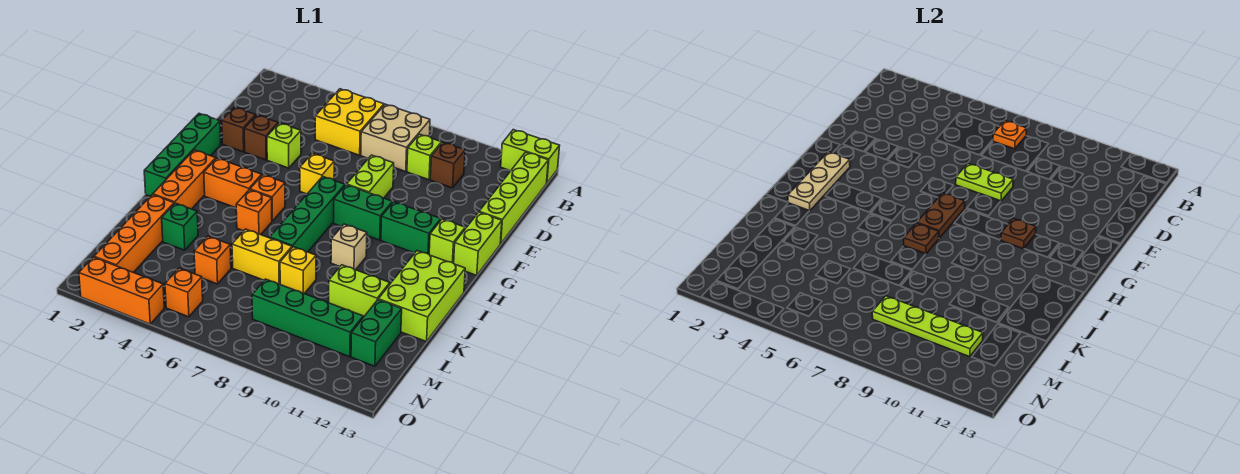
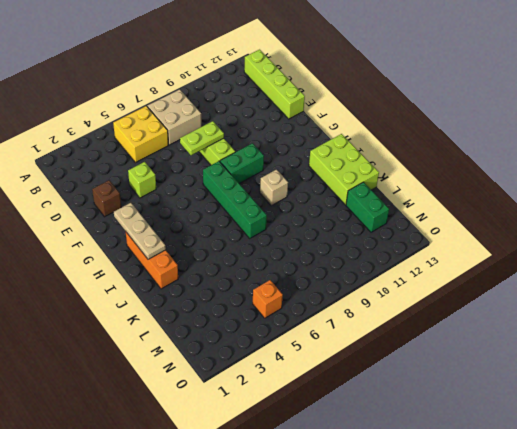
none -> lime 1x2 brick [501,130,560,183]
none -> lime 1x1 brick [407,134,442,180]
none -> brown 1x1 brick [430,142,465,188]
none -> brown 1x1 brick [244,115,278,160]

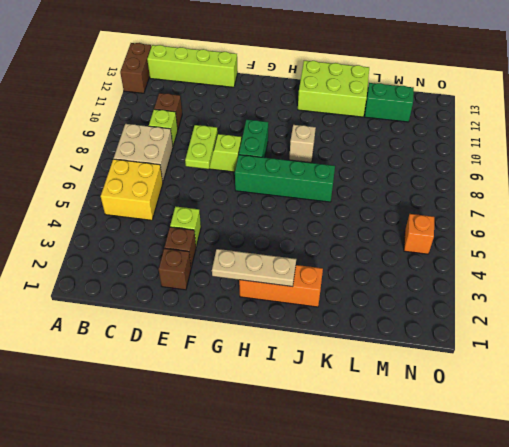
brown 1x2 brick [120,43,151,93] -> lime 1x2 brick [501,130,560,183]
none -> green 1x4 brick [144,113,221,196]
none -> yellow 1x1 brick [300,153,334,194]
none -> lime 1x2 brick [454,212,502,275]
none -> green 1x2 brick [381,202,441,254]

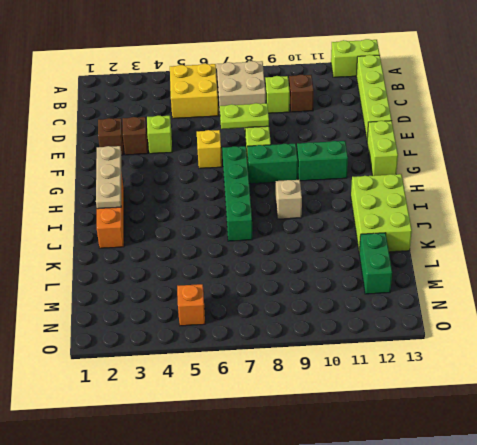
none -> green 1x4 brick [144,113,221,196]
none -> lime 1x1 brick [429,219,465,263]
none -> orange 1x2 brick [204,158,262,208]
none -> orange 1x1 brick [250,175,285,221]

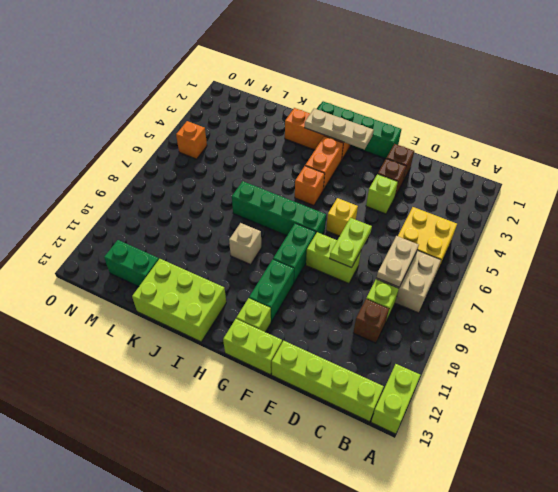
tan 1x2 plate [377,236,419,287] -> none
none -> orange 1x1 brick [236,190,272,235]
none -> orange 1x4 brick [94,195,174,272]
none -> green 1x1 brick [162,203,198,250]
none -> yellow 1x2 brick [232,229,292,284]

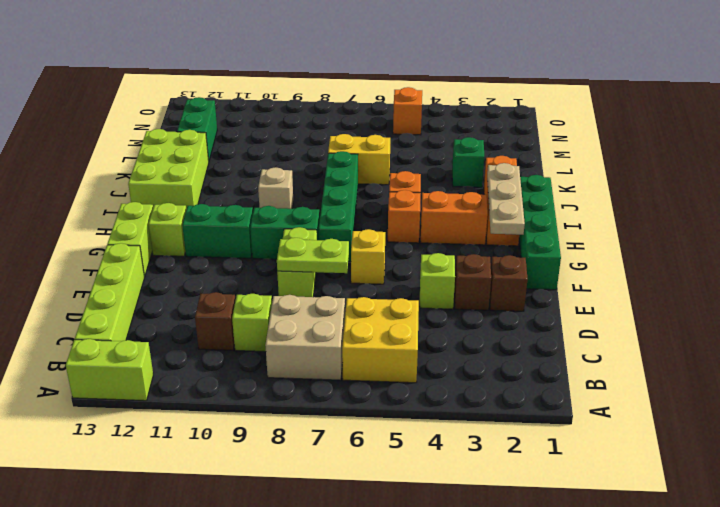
none -> orange 1x4 brick [94,195,174,272]
none -> yellow 1x1 brick [280,247,316,294]
none -> lime 1x2 brick [329,265,390,318]
none -> orange 1x1 brick [194,236,231,284]

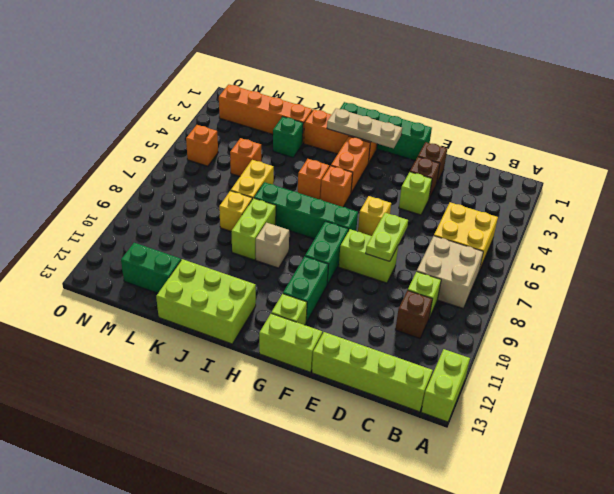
lime 1x2 brick [231,198,276,260] -> lime 1x2 brick moved to [329,265,390,318]
none -> green 1x4 brick [252,279,363,357]
none -> orange 1x3 brick [79,257,164,324]
none -> orange 1x1 plate [993,121,1026,149]
none -> brown 1x2 plate [917,193,965,238]

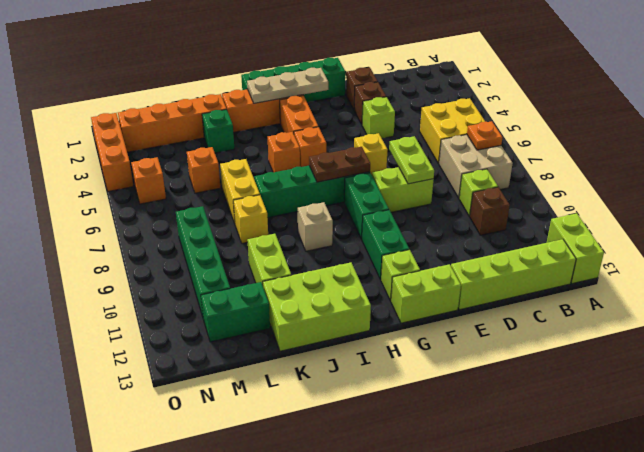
none -> brown 1x1 plate [1001,218,1036,249]
none -> brown 1x1 plate [904,223,939,254]
none -> lime 1x4 plate [872,296,983,357]

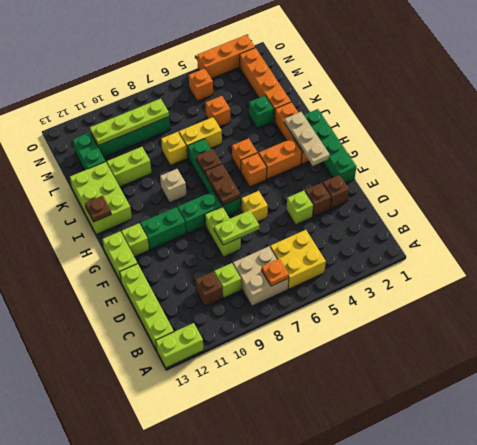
brown 1x1 plate [85,196,112,222] -> brown 1x1 plate moved to [1001,218,1036,249]

